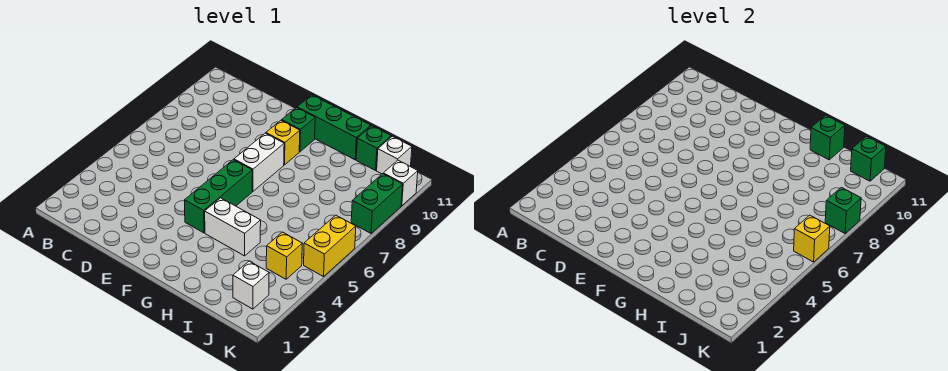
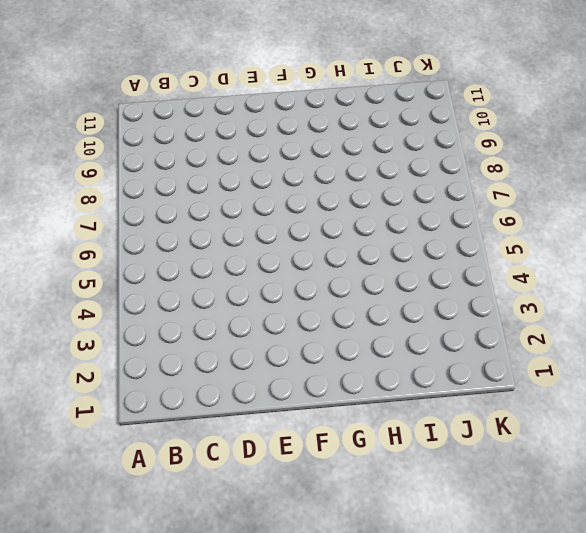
none -> green 1x3 brick [185,160,252,233]
none -> white 1x2 brick [234,133,284,191]
none -> yellow 1x1 brick [266,120,300,165]

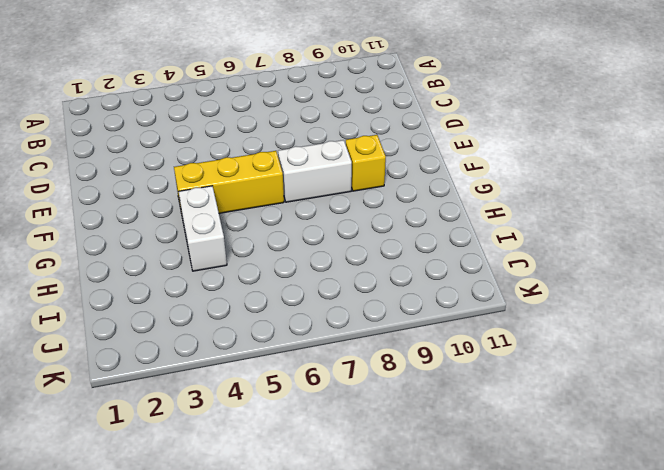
yellow 1x3 brick [174,151,284,213] -> green 1x3 brick [185,160,252,233]
none -> green 1x1 brick [282,108,315,152]
none -> green 1x3 brick [297,95,371,160]
none -> green 1x1 brick [356,126,391,170]

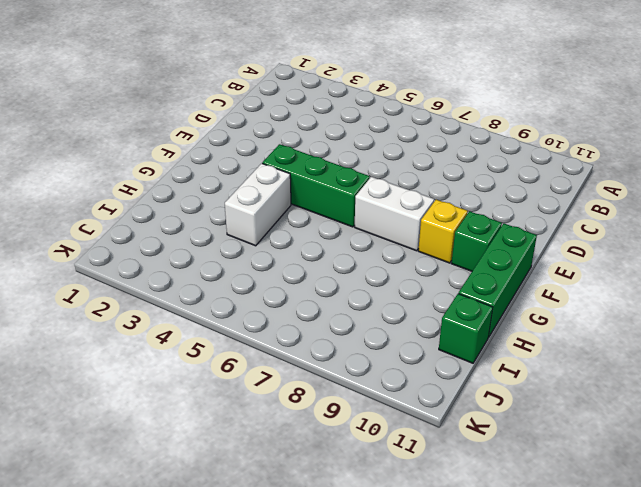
none -> white 1x1 brick [233,261,269,309]
none -> yellow 1x1 brick [266,232,302,279]
none -> white 1x1 brick [377,136,412,174]

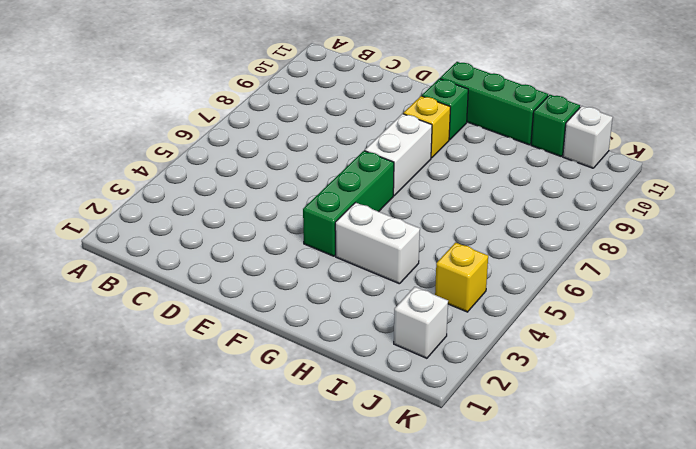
none -> yellow 1x2 brick [304,215,356,277]
none -> green 1x2 brick [351,174,403,233]
none -> white 1x1 brick [383,160,418,206]

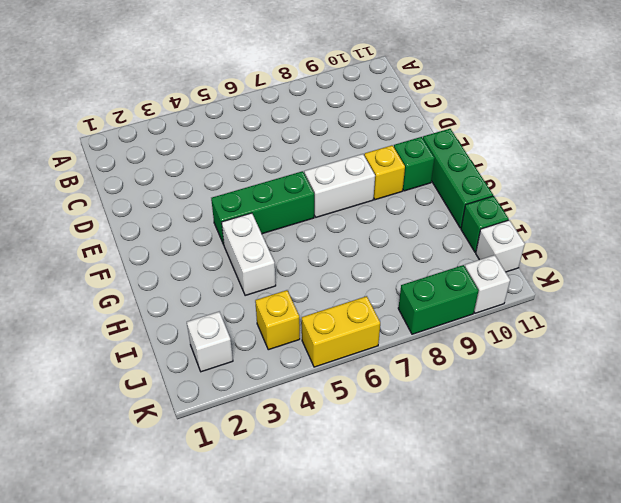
none -> green 1x1 brick [810,115,845,160]
none -> green 1x1 brick [851,136,886,181]
none -> yellow 1x1 brick [794,215,830,262]

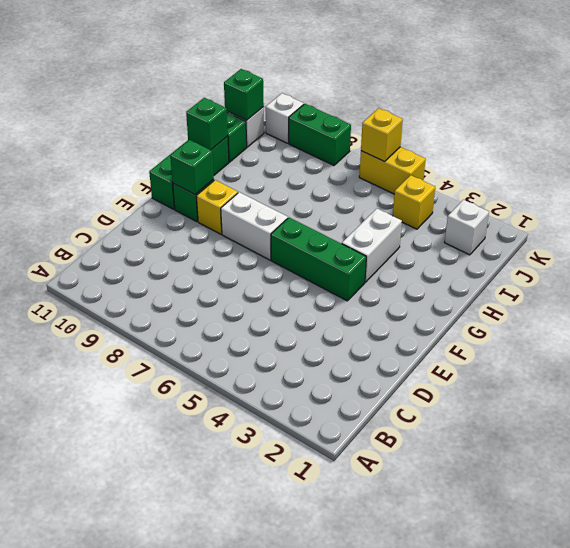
green 1x1 brick [170,140,214,194] -> green 1x1 brick moved to [825,187,861,233]

